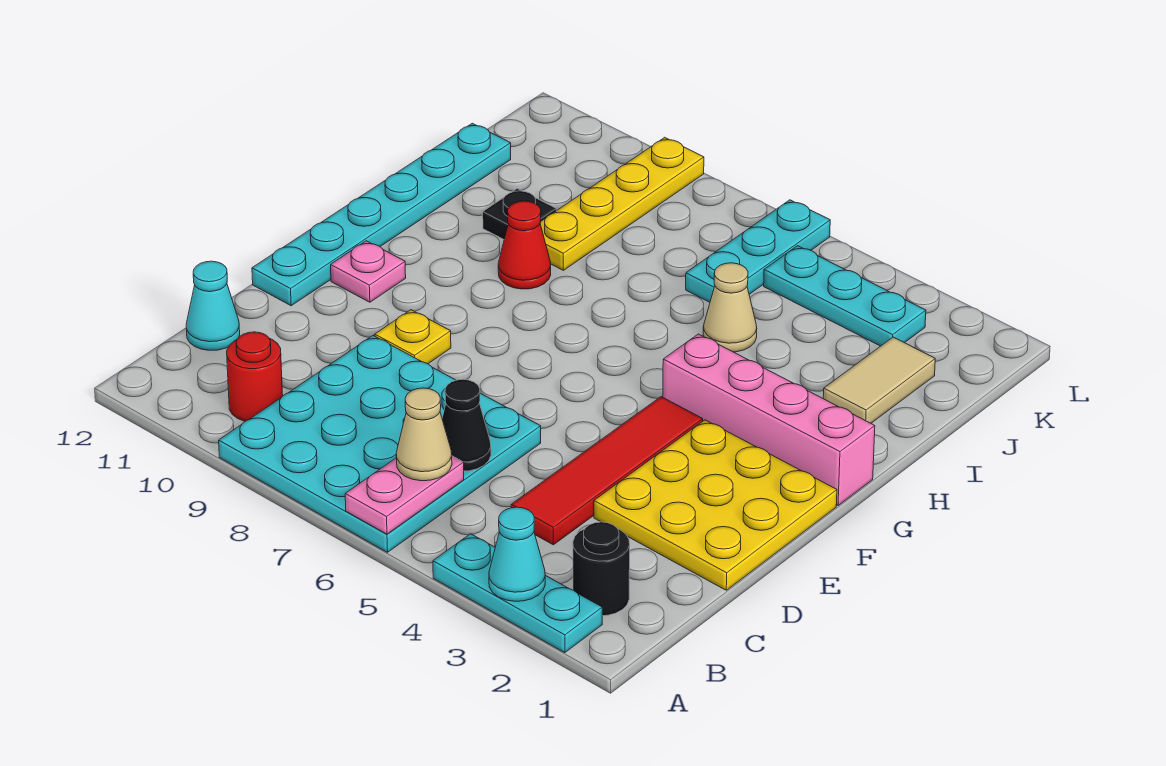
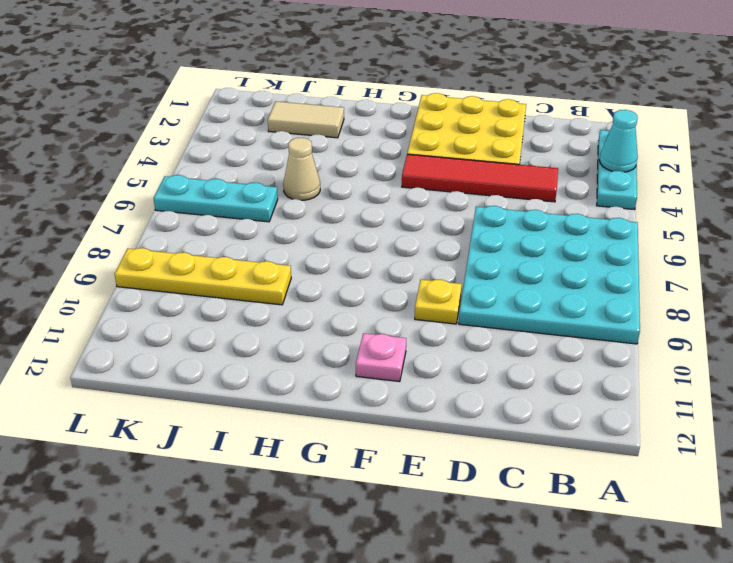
none -> black 1x1 round brick [573,522,630,616]
none -> red 1x1 round brick [227,332,283,421]
none -> cyan 1x1 cone [186,261,240,350]

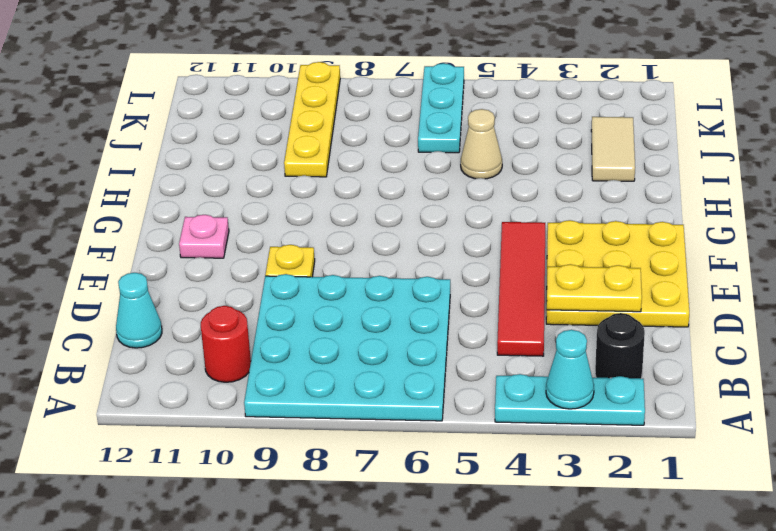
yellow 1x2 plate [547,264,642,312] -> none
none -> cyan 1x6 plate [252,123,511,306]
none -> pink 1x4 brick [663,334,875,506]
none -> red 1x1 cone [498,201,551,289]

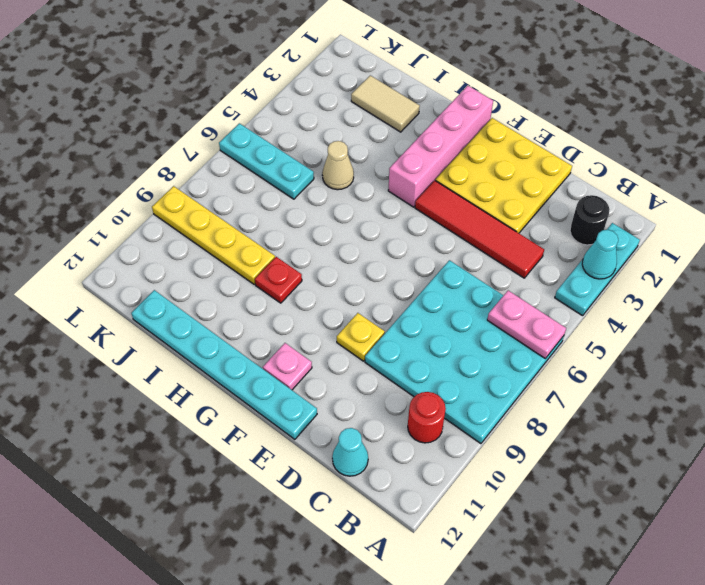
red 1x1 plate [255,257,302,303] -> red 1x1 cone [498,201,551,289]
none -> black 1x1 plate [483,189,556,239]
none -> cyan 1x3 plate [764,246,926,346]
none -> black 1x1 cone [442,379,491,471]

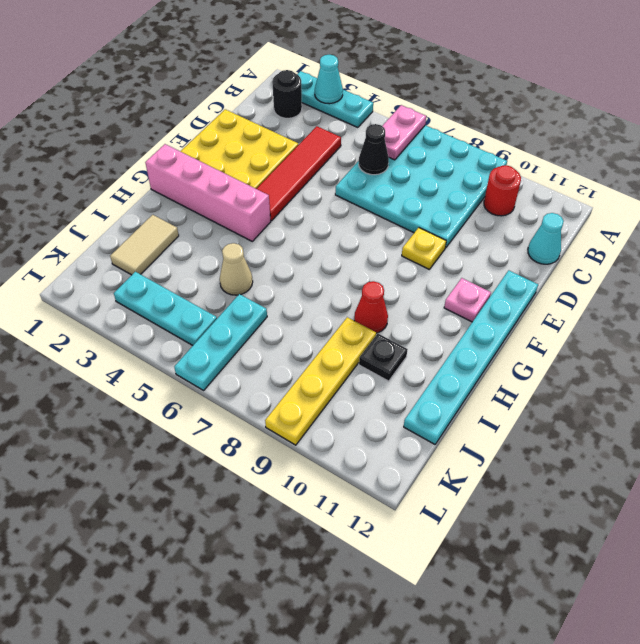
none -> tan 1x1 cone [396,388,452,481]

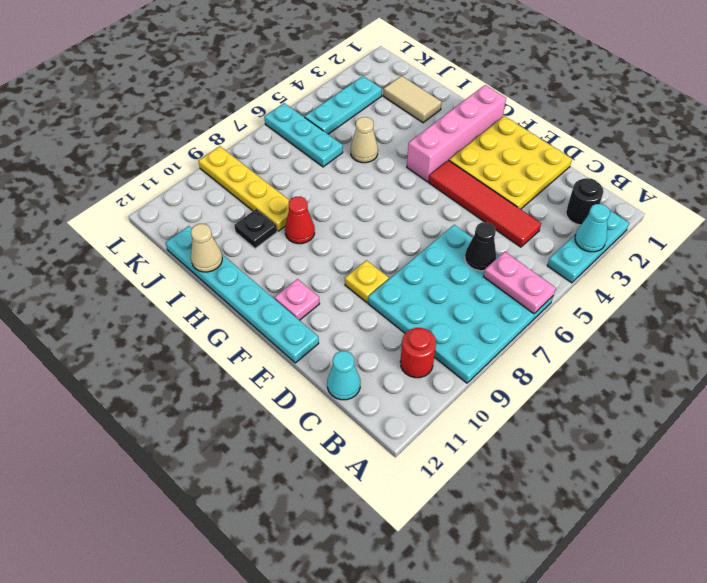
tan 1x1 cone [191,224,222,272] -> tan 1x1 cone moved to [396,388,452,481]

